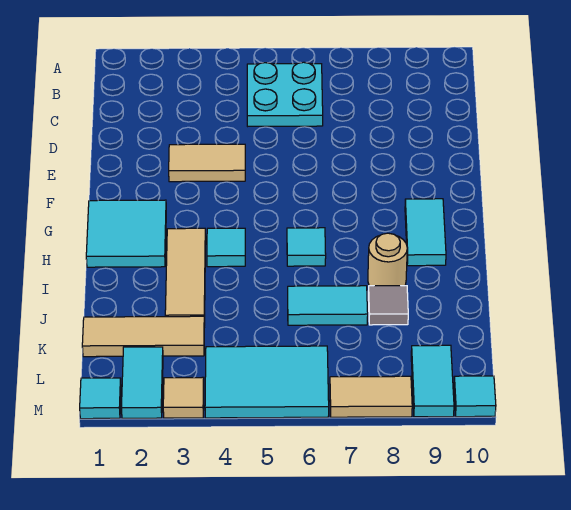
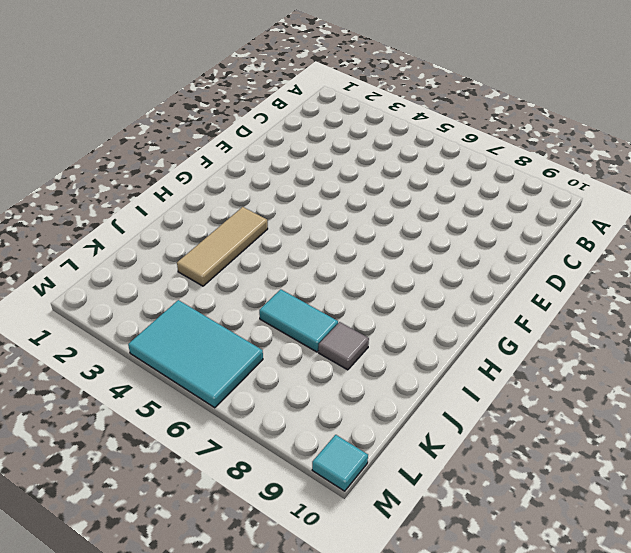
none -> cyan 2x2 plate [247,62,323,126]
none -> tan 1x2 tile [169,144,245,182]
none -> cyan 2x2 tile [86,200,166,267]

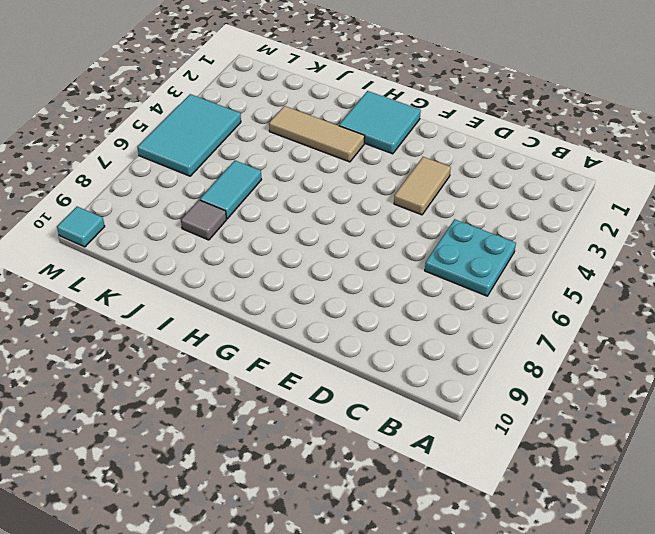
none -> cyan 1x2 tile [405,199,446,266]
none -> cyan 1x1 tile [207,228,245,267]
none -> cyan 1x1 tile [287,228,326,266]

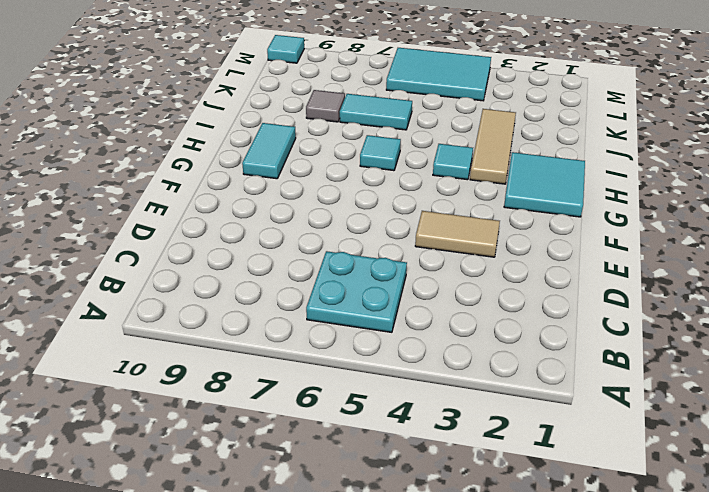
none -> tan 1x1 round brick [368,233,407,286]
none -> tan 1x3 tile [82,316,205,357]
none -> cyan 1x2 tile [121,347,163,418]

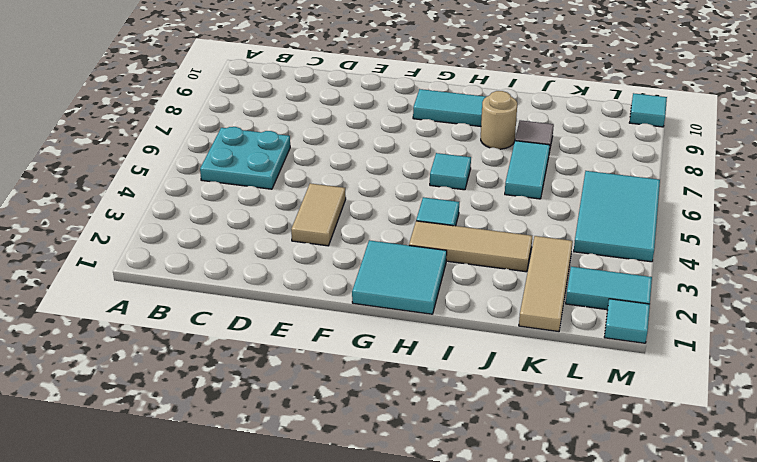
none -> cyan 1x2 tile [411,345,454,417]
none -> tan 1x1 tile [163,377,204,418]
none -> tan 1x2 tile [330,376,412,417]

